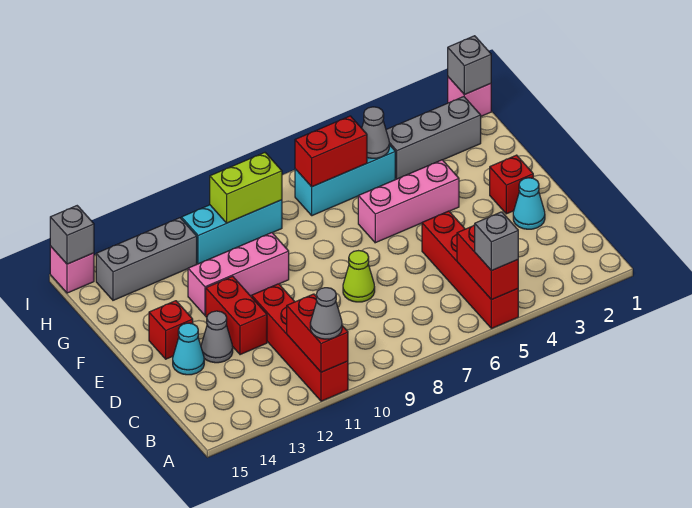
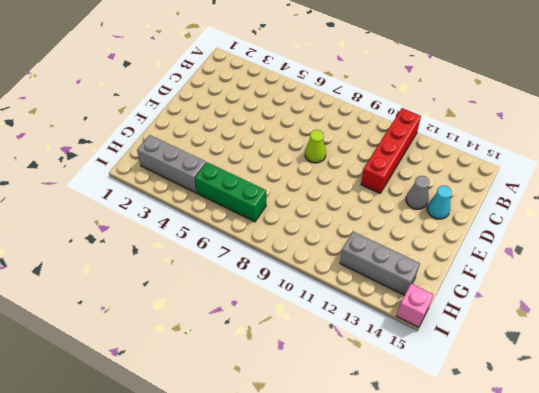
green 1x3 brick [195,162,266,222] -> cyan 1x3 brick [295,145,395,216]
none -> red 1x4 brick [422,211,518,328]
none -> cyan 1x1 cone [513,178,545,229]
none -> red 1x2 brick [206,276,267,355]

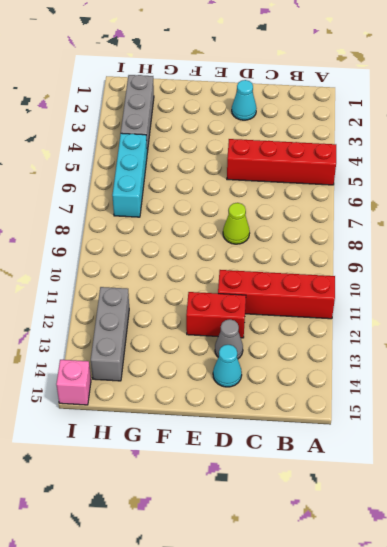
none -> red 1x1 brick [490,155,533,214]
none -> red 1x1 brick [149,301,193,359]
none -> pink 1x3 brick [358,160,459,243]

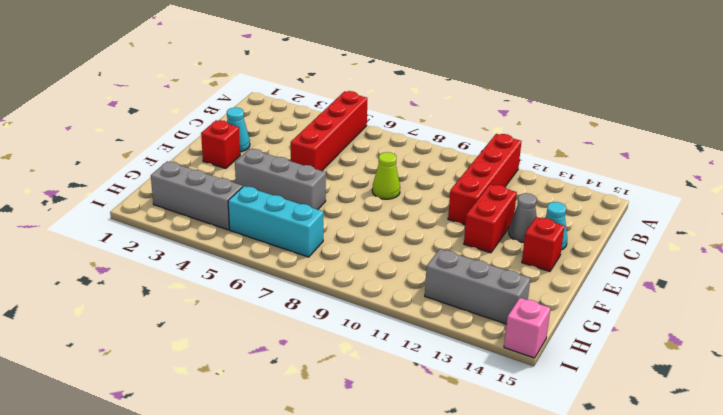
grey 1x3 brick [235,149,326,210] -> pink 1x3 brick [358,160,459,243]
none -> pink 1x3 brick [188,233,289,315]
none -> cyan 1x3 brick [181,200,282,264]
none -> pink 1x1 brick [448,77,491,116]

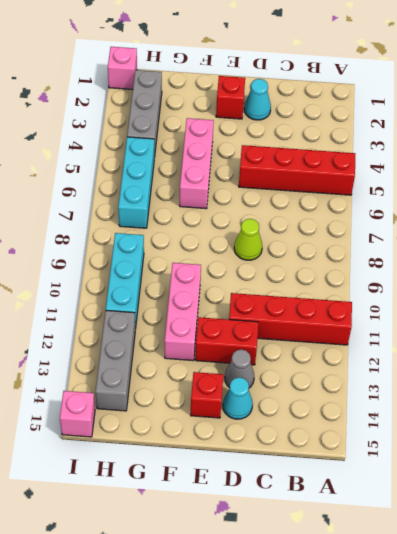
none -> red 1x2 brick [457,225,518,300]
none -> red 1x2 brick [287,294,348,372]
none -> grey 1x1 cone [362,107,389,158]

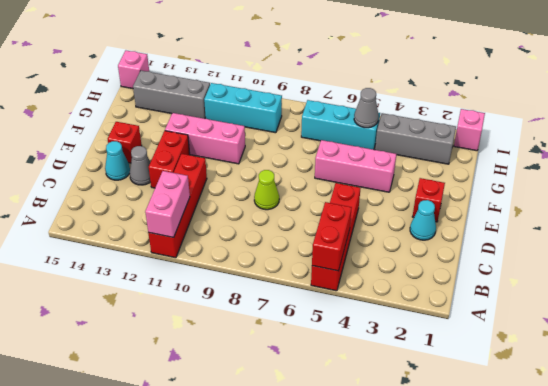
pink 1x2 brick [145,171,190,237] -> red 1x2 brick [287,294,348,372]
none -> red 1x2 brick [295,116,367,187]
none -> lime 1x2 brick [210,153,282,223]
none -> grey 1x1 brick [448,36,491,95]

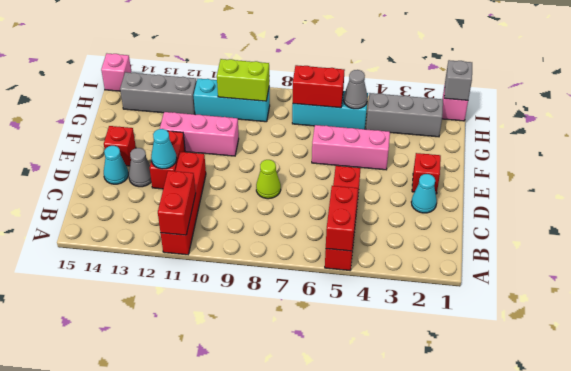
cyan 1x1 cone [151,129,177,169] -> none
none -> grey 1x1 brick [50,206,94,264]
none -> grey 1x1 brick [475,212,518,271]
none -> grey 1x1 cone [310,288,342,339]

